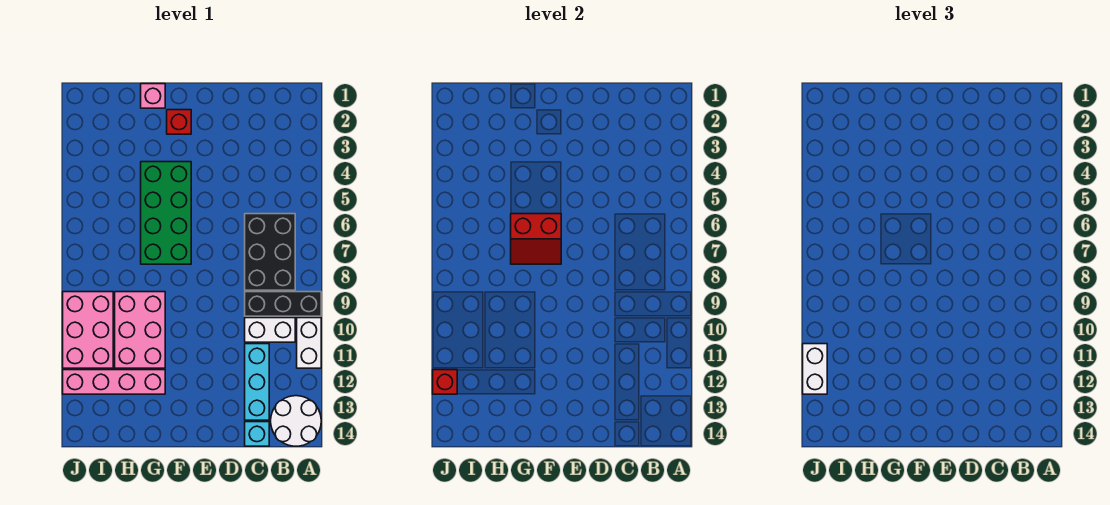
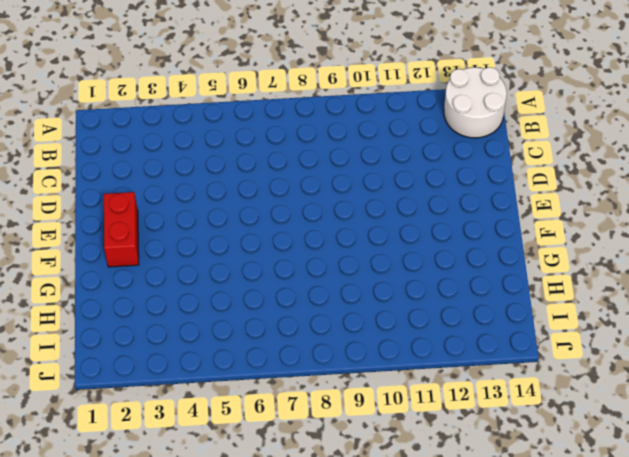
red 1x2 brick [104,192,139,267] -> red 1x1 brick [167,110,191,134]
none -> black 1x3 brick [245,292,321,316]
none -> white 1x2 brick [297,318,321,368]
none -> black 2x3 brick [245,214,295,290]

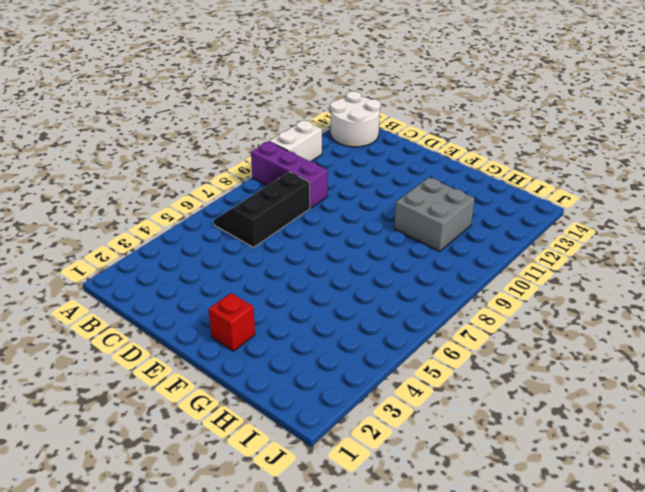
purple 1x3 brick [251,141,328,208] -> black 1x3 brick [245,292,321,316]
black 2x3 slope [214,172,310,247] -> black 2x3 brick [245,214,295,290]
grey 2x2 brick [394,177,475,251] -> pink 2x3 brick [115,292,165,368]
none -> white 1x2 brick [245,318,295,342]
none -> cyan 1x3 brick [245,344,269,420]
none -> cyan 1x1 brick [245,422,269,446]

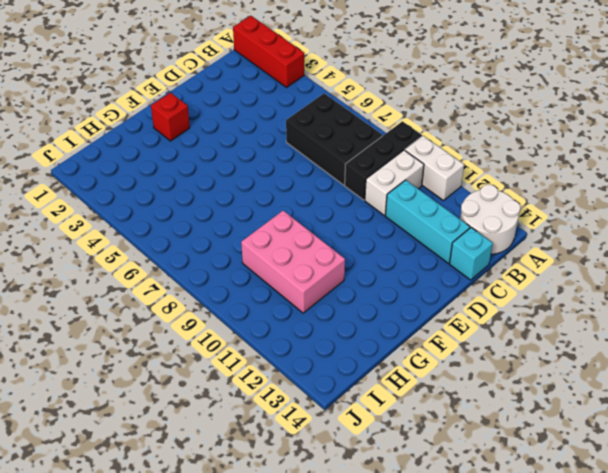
red 1x3 brick [233,16,304,87] -> none
none -> green 2x4 brick [141,162,191,264]
none -> pink 1x1 brick [141,84,165,108]
none -> pink 1x4 brick [63,370,165,394]

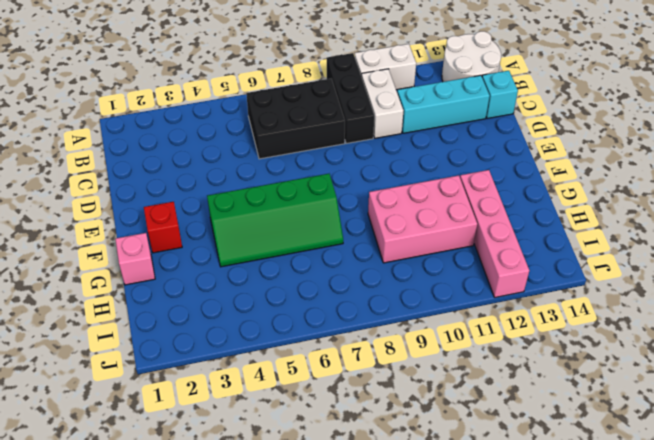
green 2x4 slope [207,174,343,267] -> green 2x4 brick [141,162,191,264]
none -> pink 2x3 brick [63,292,113,368]
none -> red 2x2 slope [511,214,561,264]
none -> red 1x1 brick [433,370,457,394]

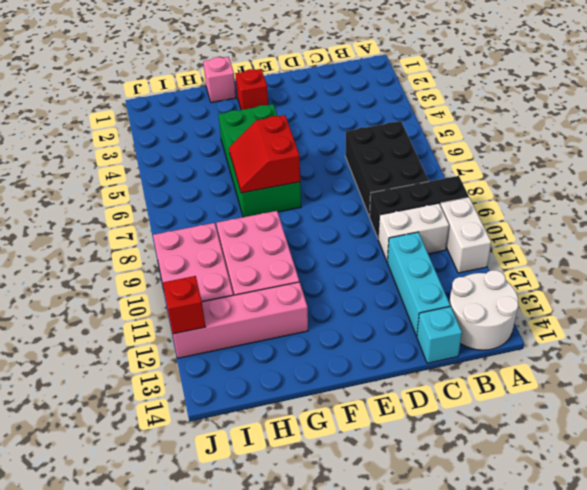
red 2x2 slope [229,115,300,193] -> red 2x2 slope turned to [511,214,561,264]
none -> white 1x2 brick [803,344,827,394]

